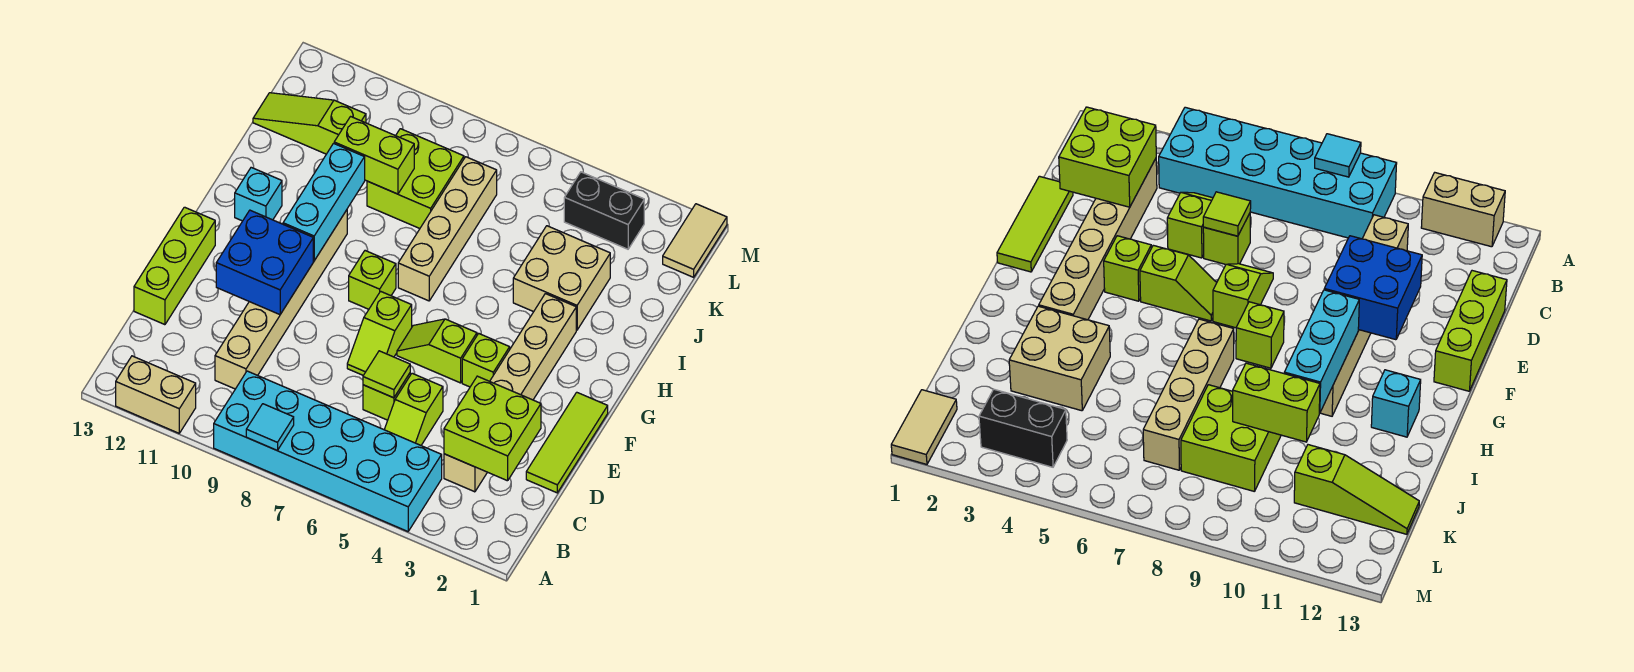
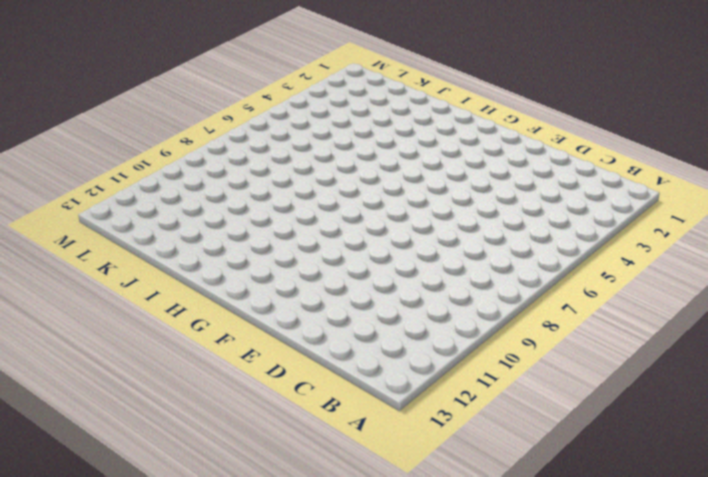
none -> cyan 2x6 brick [214,371,442,531]
none -> tan 1x2 brick [116,356,196,433]
none -> tan 1x6 brick [444,294,576,492]

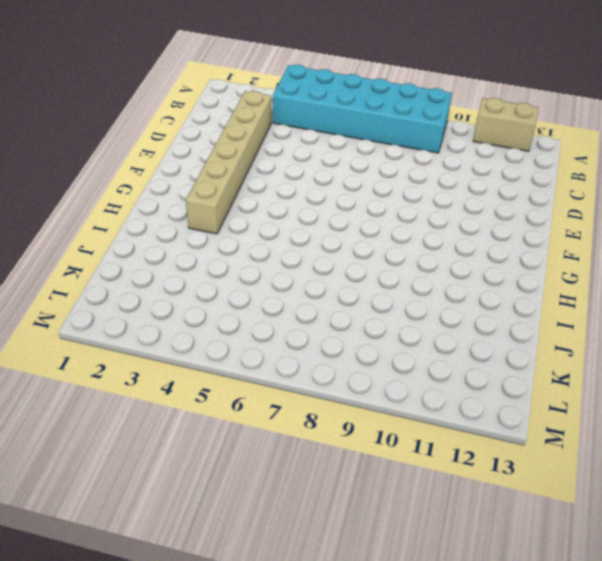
none -> lime 1x2 slope [384,373,443,445]
none -> tan 1x6 brick [215,210,347,389]
none -> lime 1x3 tile [526,392,608,493]

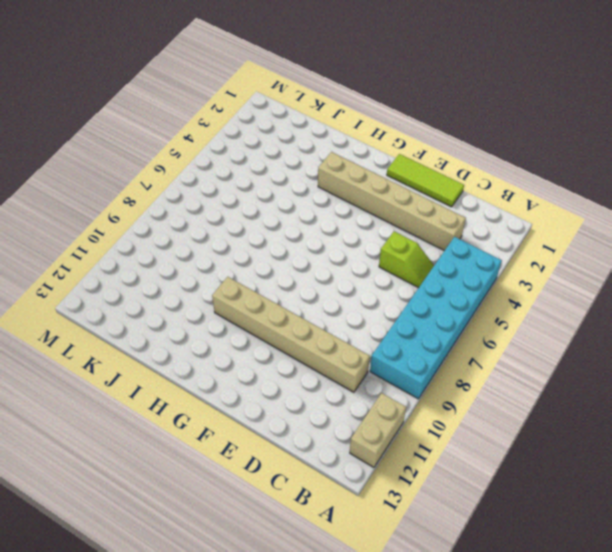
none -> lime 1x1 brick [363,373,410,420]
none -> lime 1x3 brick [134,207,215,325]
none -> lime 1x2 slope [347,291,412,375]

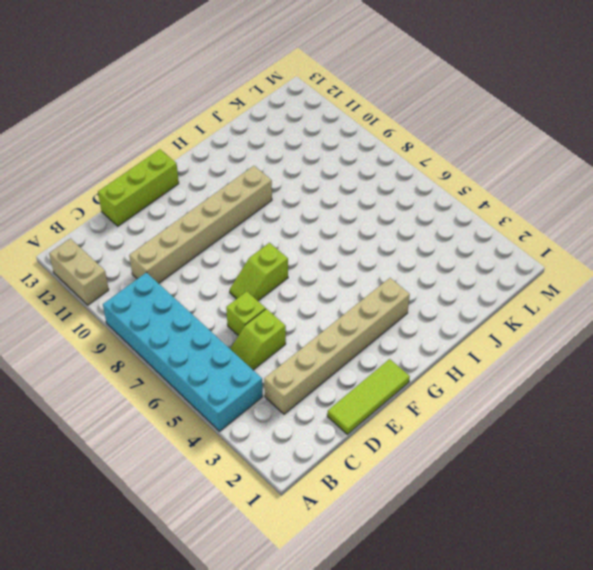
none -> lime 1x1 brick [462,333,510,387]
none -> lime 1x2 slope [397,319,477,383]
none -> lime 1x1 brick [349,251,396,309]

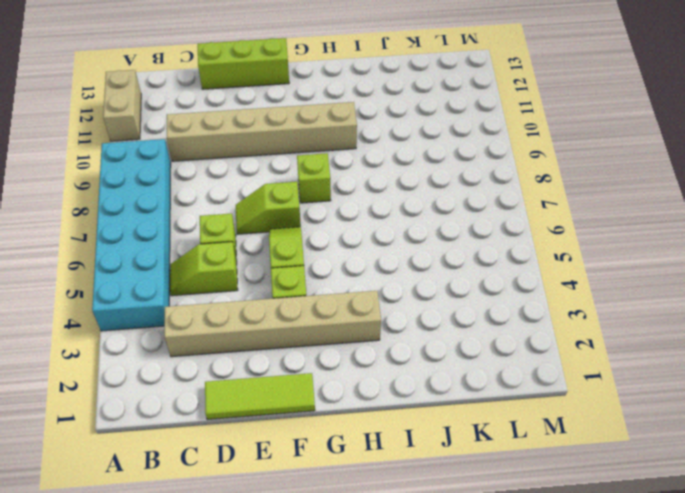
none -> tan 1x4 brick [398,157,497,301]
none -> cyan 1x1 brick [235,167,282,221]
none -> tan 2x2 brick [513,226,610,330]

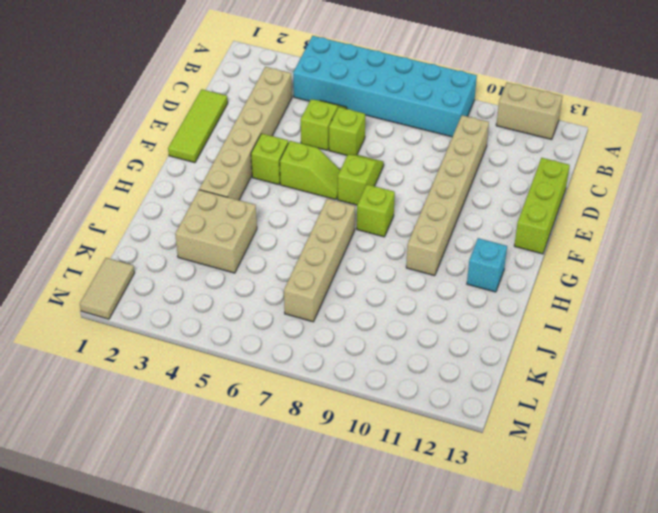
none -> lime 2x2 brick [367,129,464,228]
none -> lime 1x3 slope [253,93,366,154]
none -> black 1x2 brick [564,172,644,249]

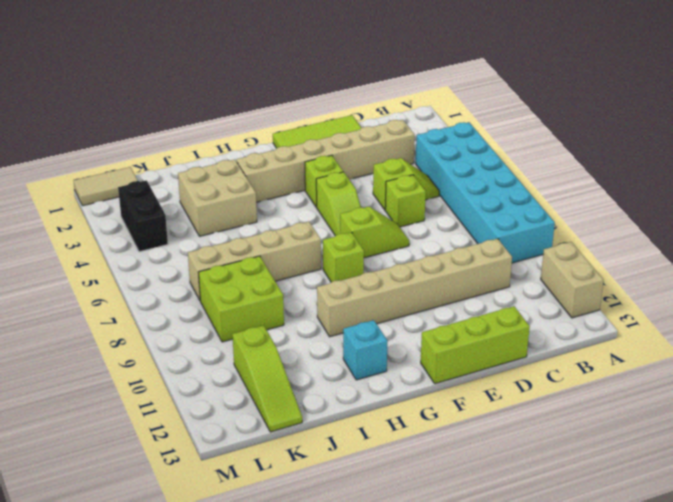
none -> cyan 1x1 tile [246,404,294,450]
none -> lime 2x2 brick [444,376,541,481]
none -> lime 1x1 tile [363,351,410,398]

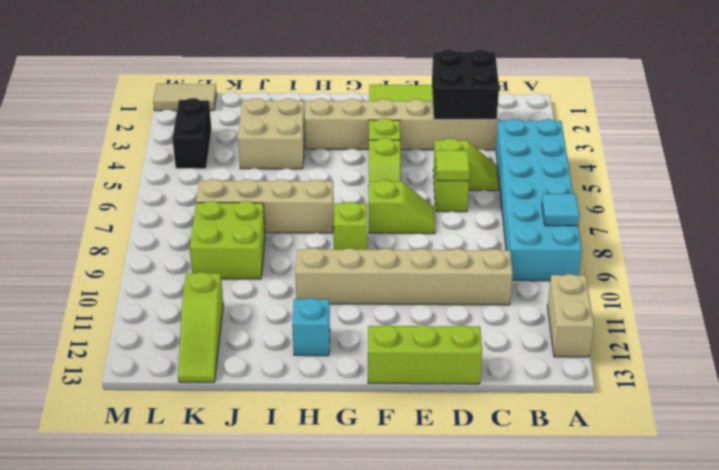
black 2x2 brick [432,49,499,120] -> lime 2x2 brick [444,376,541,481]
none -> blue 2x2 brick [216,210,313,315]
none -> cyan 1x3 brick [283,143,365,261]
none -> lime 1x2 brick [334,117,414,194]

